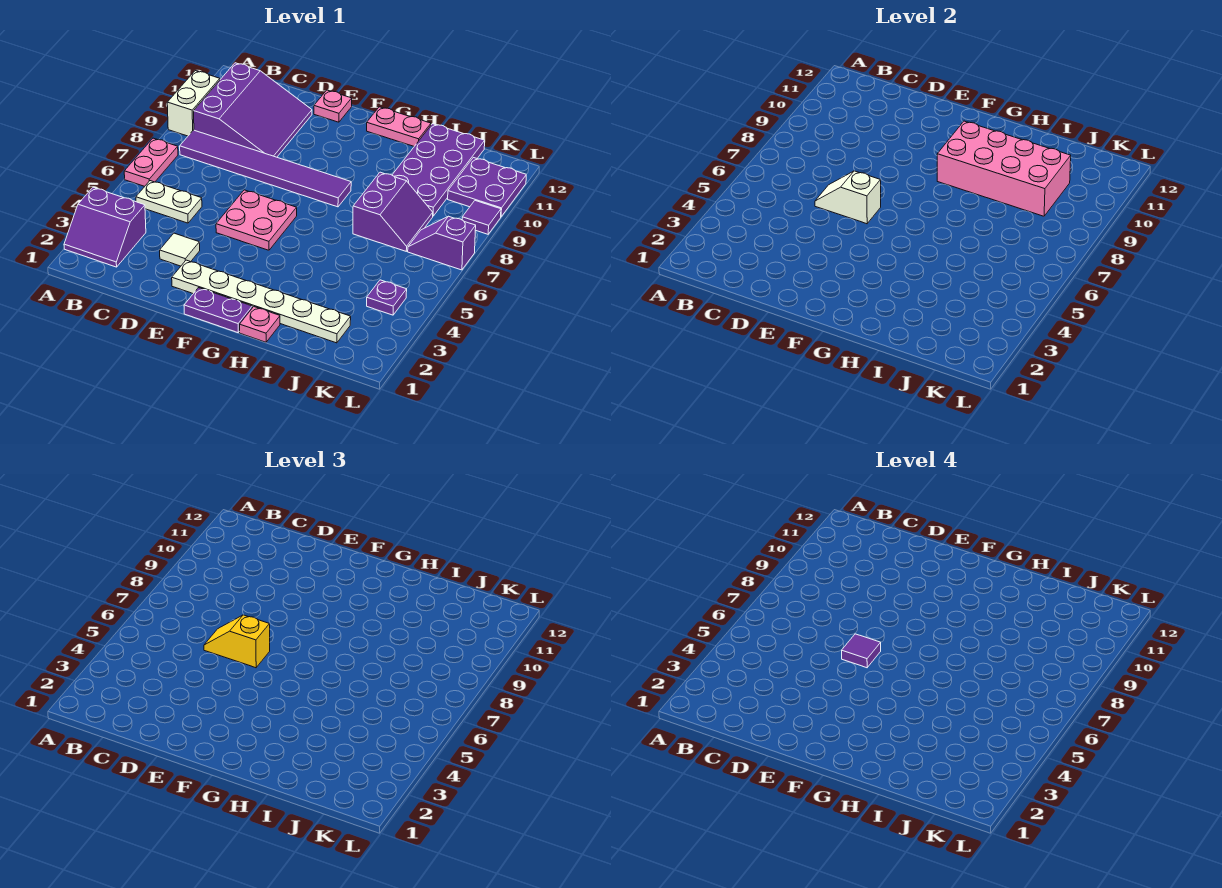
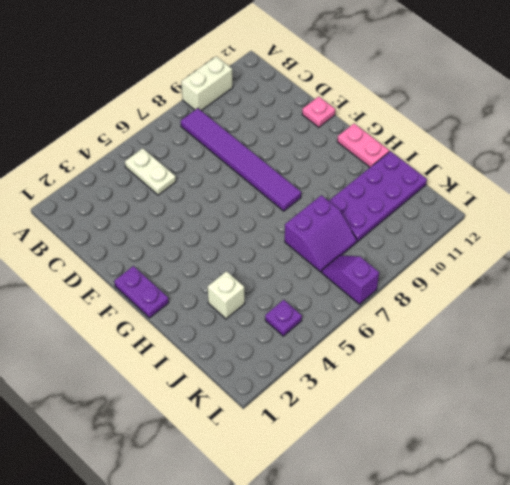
white 1x1 brick [208,271,245,319] -> none
none -> purple 2x2 slope [64,187,146,267]
none -> pink 1x2 plate [124,138,178,186]
none -> purple 3x3 slope [194,63,312,157]

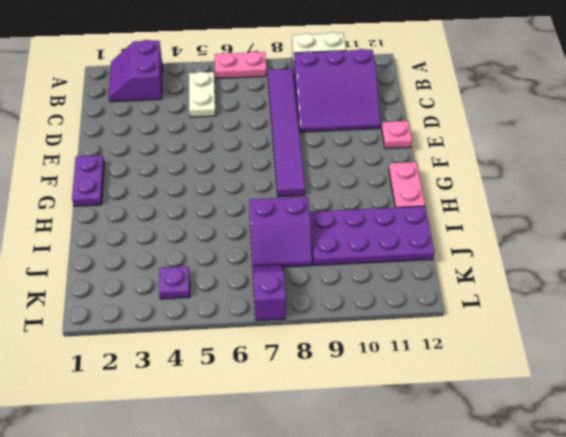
none -> white 1x1 tile [160,233,200,266]
none -> white 1x6 plate [172,260,351,343]
none -> pink 2x2 plate [216,190,297,250]

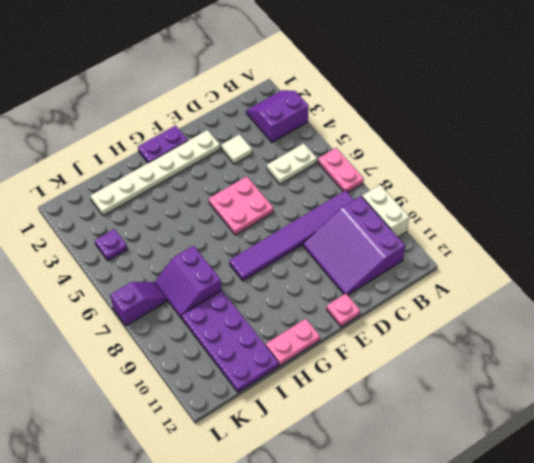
none -> pink 1x1 plate [240,307,280,342]
none -> purple 2x2 plate [448,158,526,217]
none -> purple 1x1 tile [462,201,501,234]

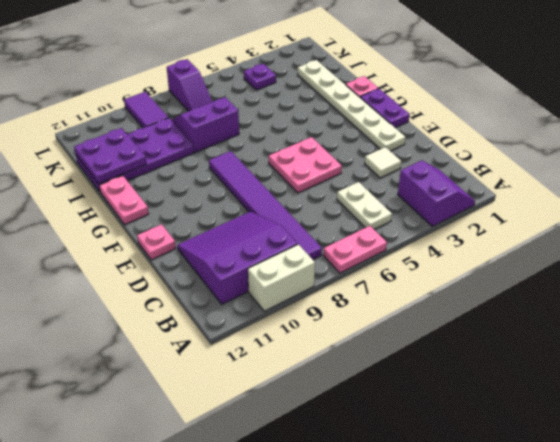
purple 2x2 plate [74,128,146,184] -> purple 2x2 plate moved to [448,158,526,217]
purple 1x2 tile [124,92,168,128] -> purple 1x1 tile [462,201,501,234]
none -> white 1x2 slope [815,171,881,224]
none -> pink 2x4 brick [937,121,1071,216]
none -> yellow 1x2 slope [204,615,270,668]

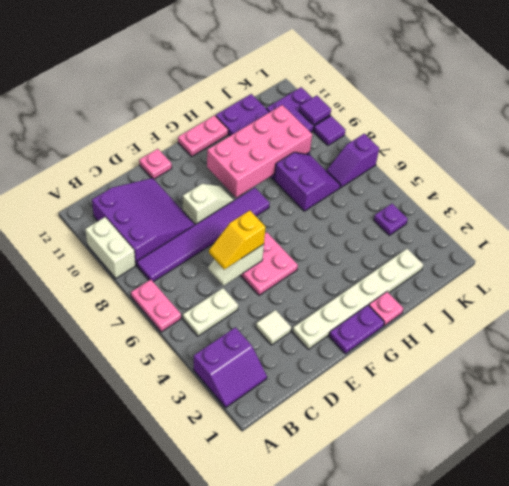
white 1x2 slope [183,184,234,225] -> none
purple 1x1 tile [299,95,331,125] -> purple 1x1 tile moved to [842,634,881,668]

